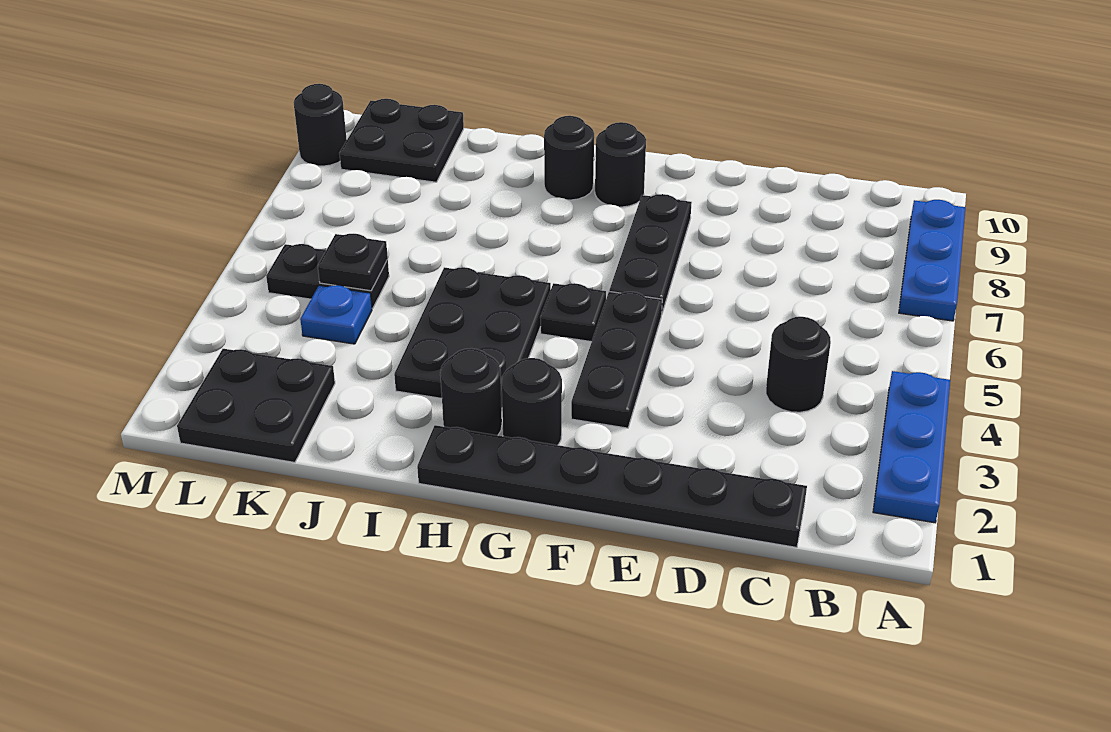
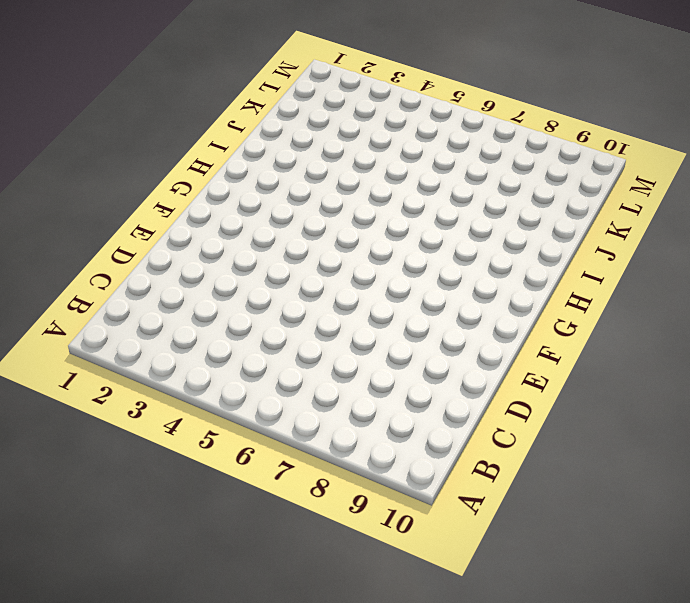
none -> blue 1x3 plate [873,371,950,523]
none -> blue 1x3 plate [899,200,965,321]
none -> black 1x6 plate [417,425,807,548]

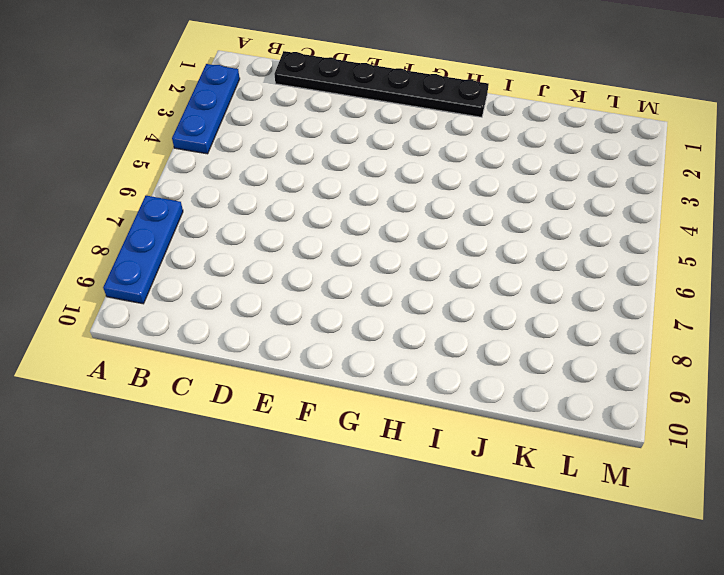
none -> black 1x1 round brick [766,317,831,412]
none -> black 1x3 plate [571,292,662,428]
none -> black 1x3 plate [609,194,692,313]

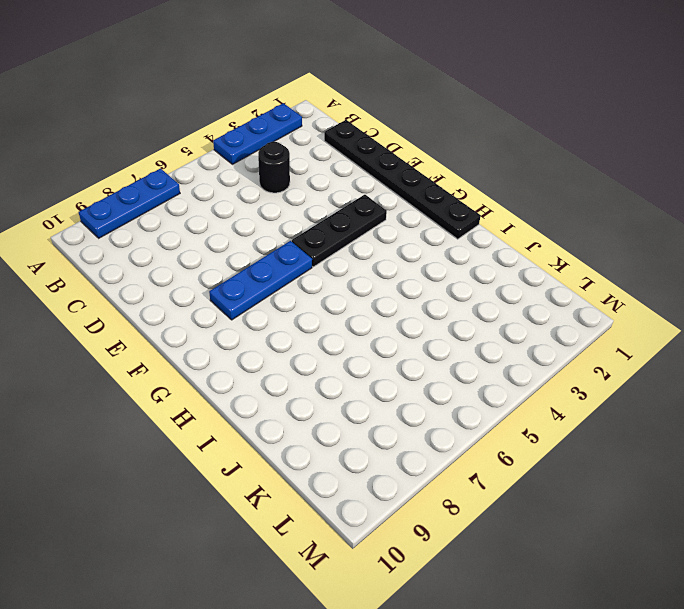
blue 1x3 plate [209,241,312,320] -> black 1x3 plate [609,194,692,313]
none -> black 1x1 round brick [502,358,562,445]
none -> black 1x1 plate [540,283,606,342]
none -> black 1x1 round brick [595,122,646,207]

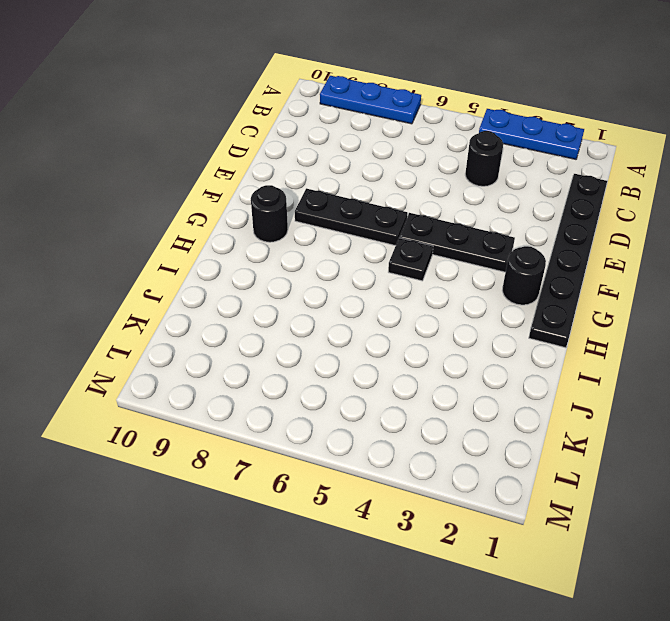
none -> black 1x1 round brick [440,348,502,435]
none -> black 2x3 plate [394,267,551,407]
none -> black 1x1 round brick [544,116,594,200]

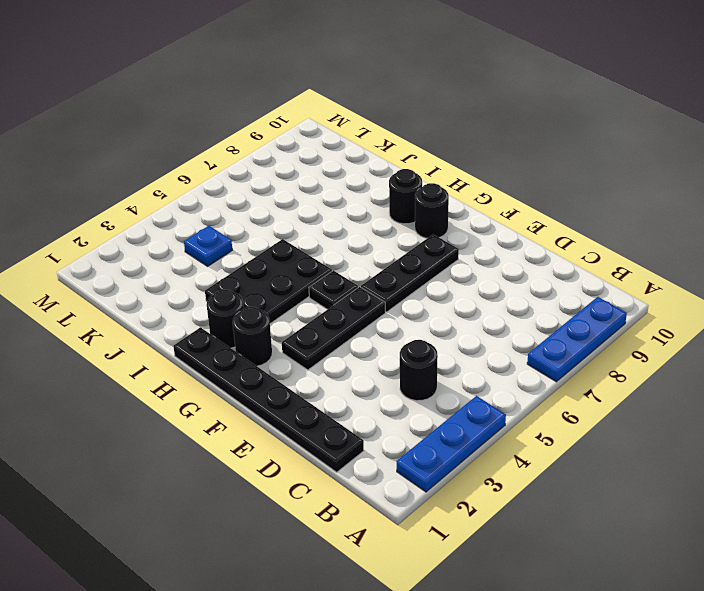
none -> black 2x2 plate [177,349,335,462]
none -> black 1x2 plate [266,244,389,309]
none -> black 2x2 plate [339,99,464,182]

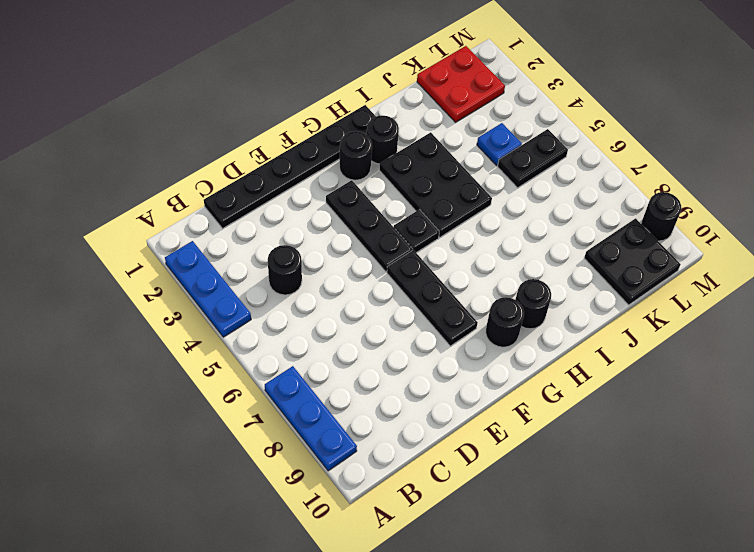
red 2x2 plate [417,46,505,122] -> black 2x2 plate [177,349,335,462]
none -> black 1x1 plate [318,234,388,291]

